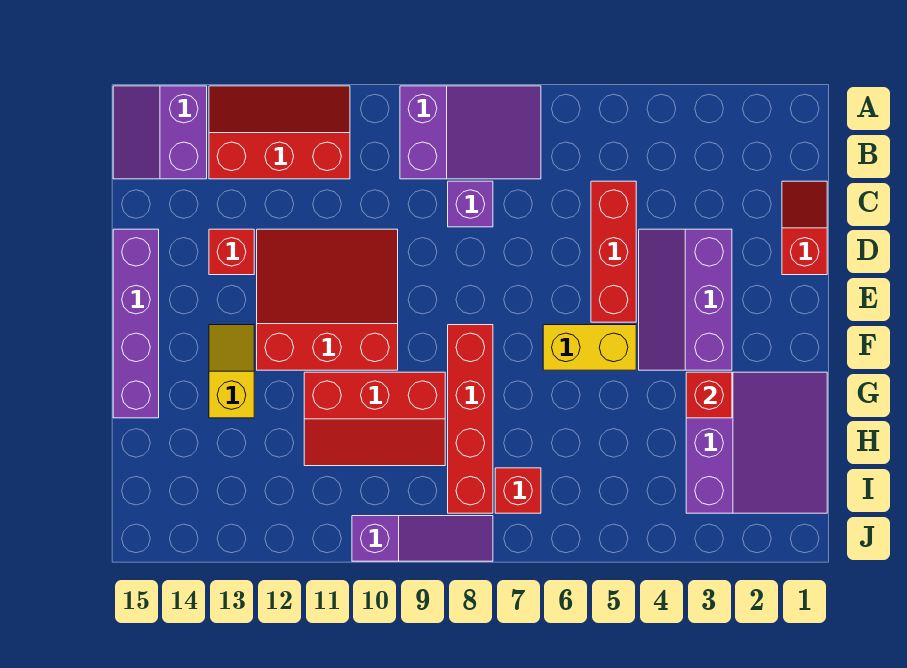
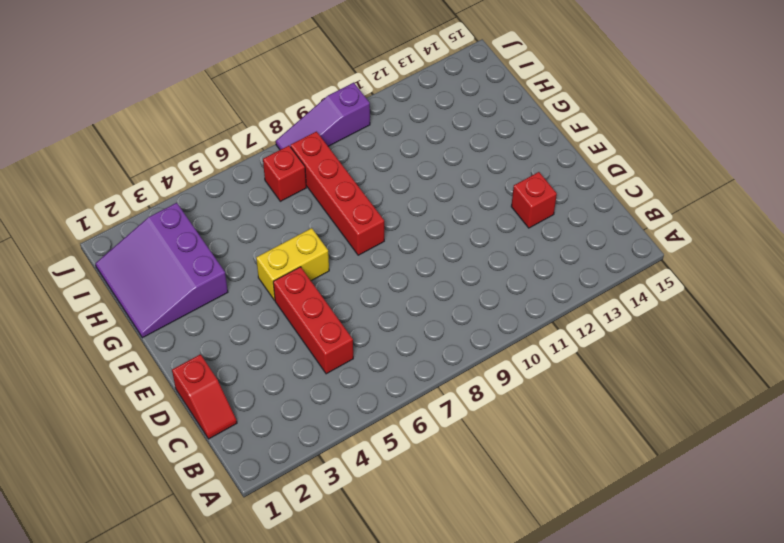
none -> purple 2x3 slope [400,86,541,179]
none -> red 2x3 slope [209,86,350,179]
none -> purple 2x2 slope [113,86,207,179]

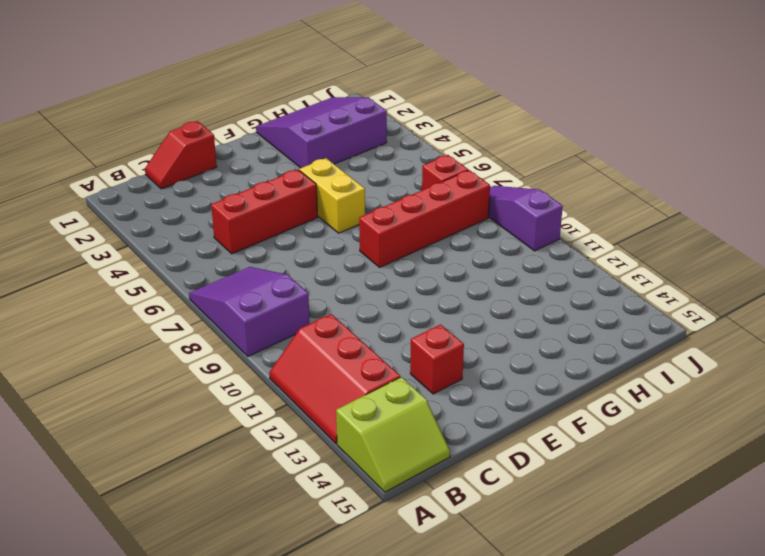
lime 2x2 slope [336,377,450,492] -> purple 2x2 slope [113,86,207,179]
none -> purple 1x1 brick [448,181,493,227]
none -> purple 2x3 slope [639,229,732,370]
none -> red 3x3 slope [257,229,398,370]

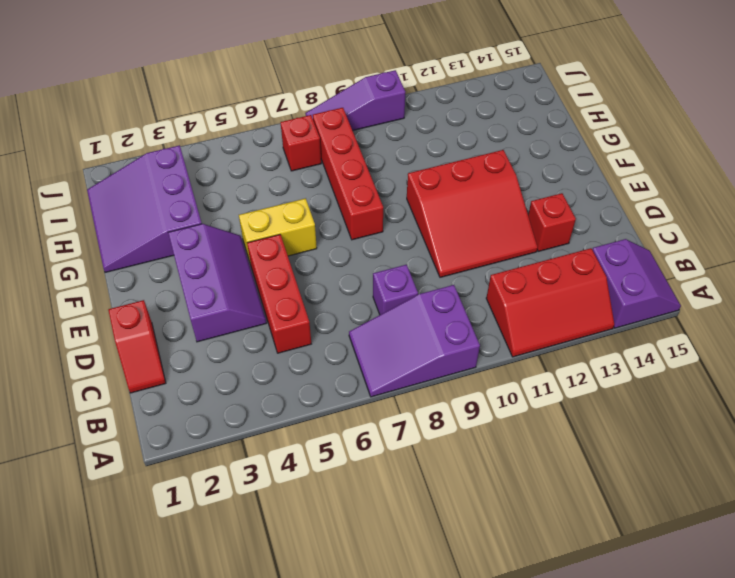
none -> purple 1x4 brick [113,229,159,418]
none -> yellow 1x2 slope [209,325,254,418]
none -> red 2x3 slope [304,372,445,466]

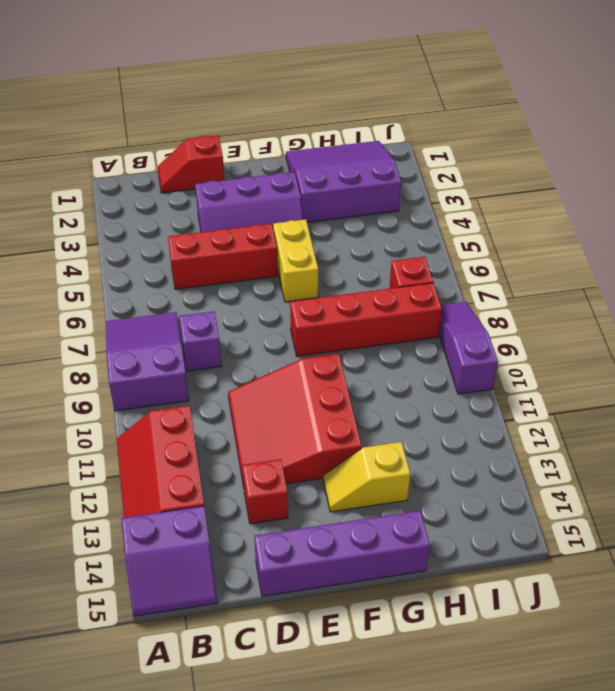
none -> red 2x3 slope [304,372,445,466]
none -> red 1x1 brick [686,372,732,418]

